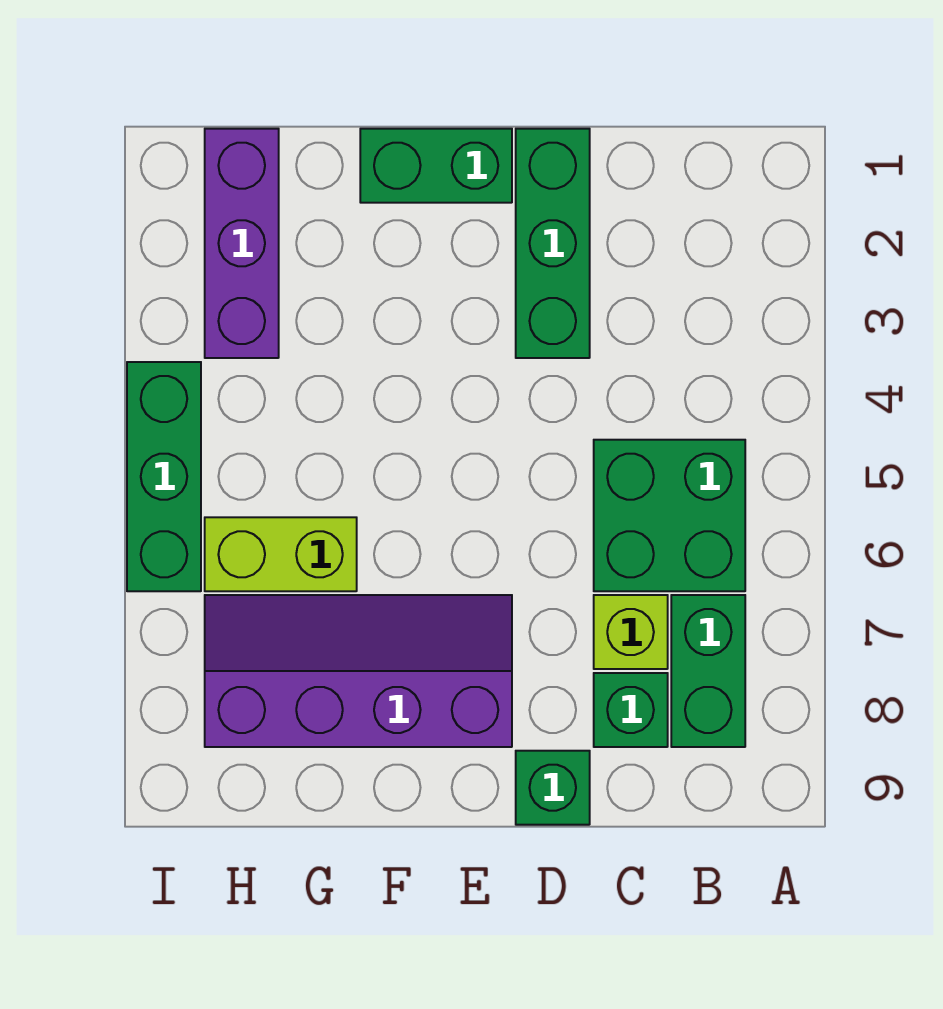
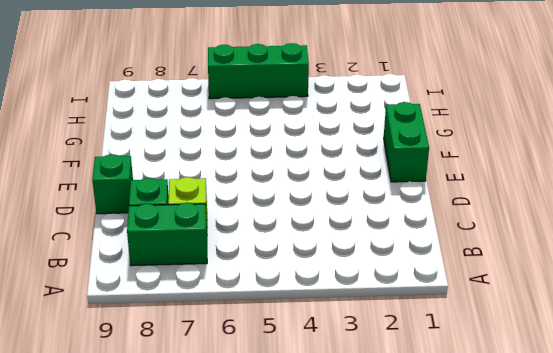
none -> green 2x2 brick [594,440,745,591]
none -> green 1x3 brick [516,129,590,358]

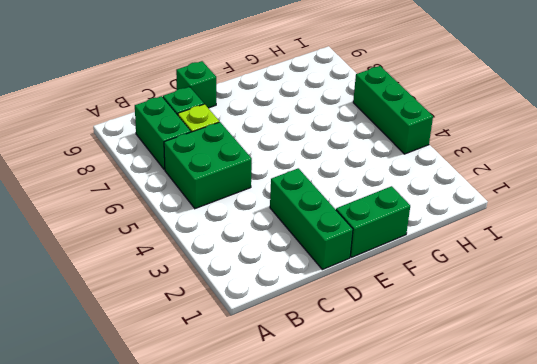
none -> purple 2x4 slope [205,595,512,747]
none -> lime 1x2 brick [205,517,357,591]

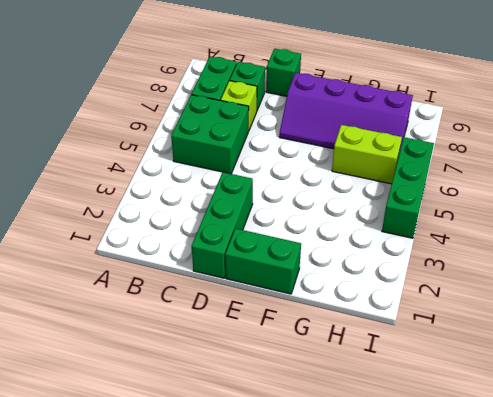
none -> purple 1x3 brick [205,129,279,358]

